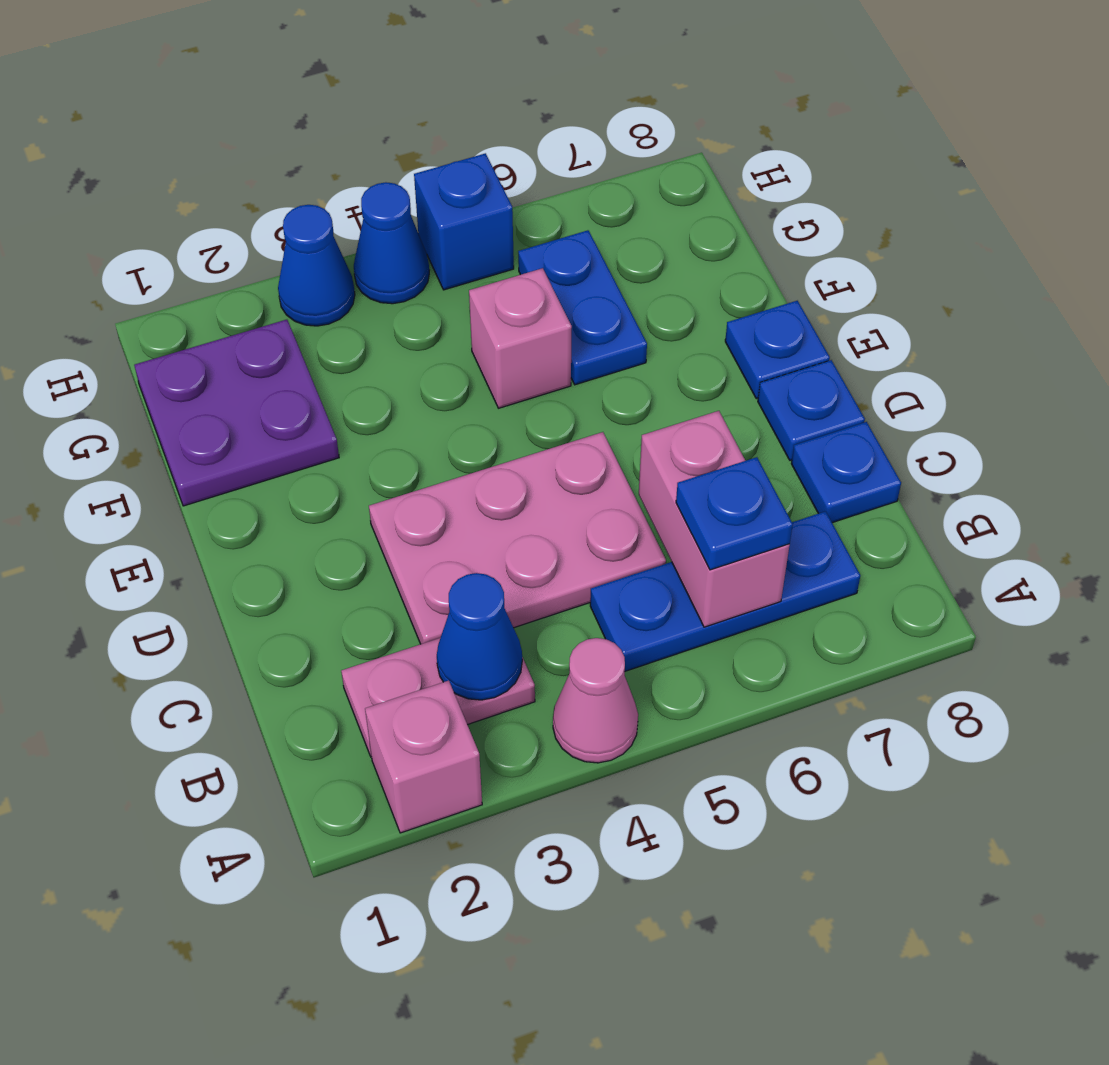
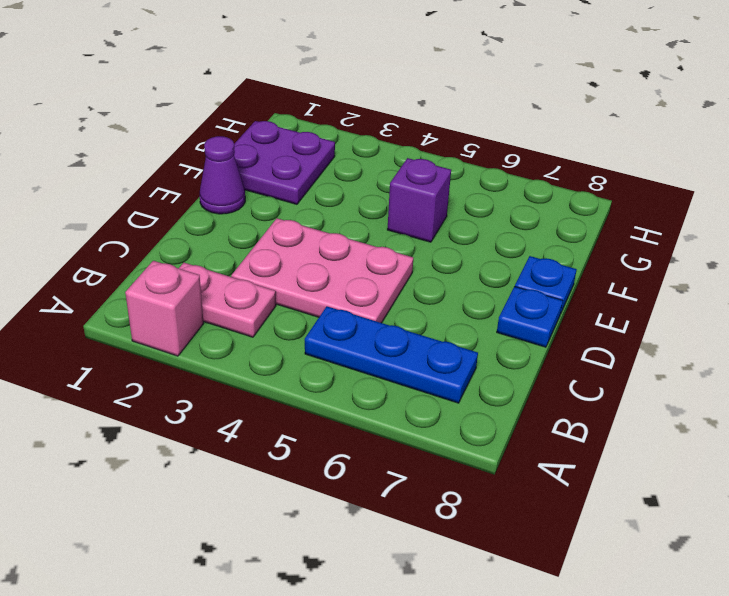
purple 1x1 cone [200,136,245,214] -> none
purple 1x1 brick [387,158,451,242] -> pink 1x1 brick [469,268,572,408]
none -> pink 1x1 cone [553,638,638,763]
none -> blue 1x1 plate [791,422,901,523]
none -> blue 1x2 plate [518,230,647,385]

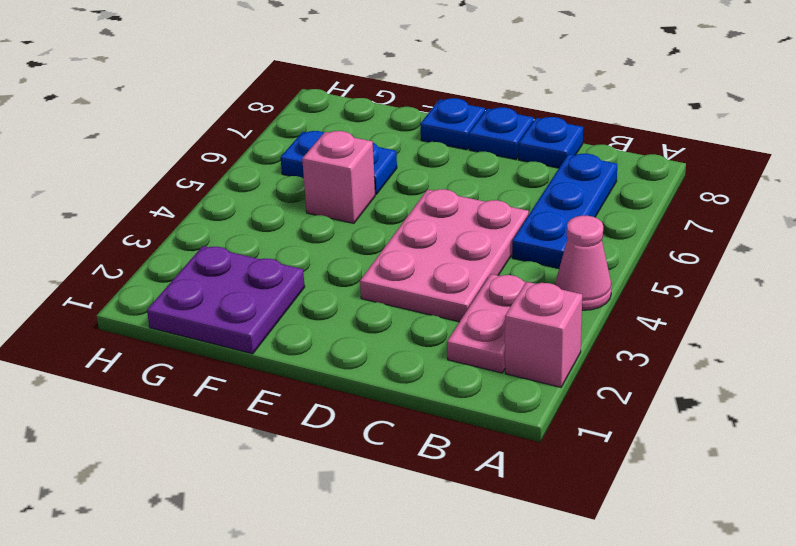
none -> blue 1x1 cone [278,205,355,326]
none -> blue 1x1 cone [354,182,429,304]
none -> blue 1x1 brick [414,153,514,290]

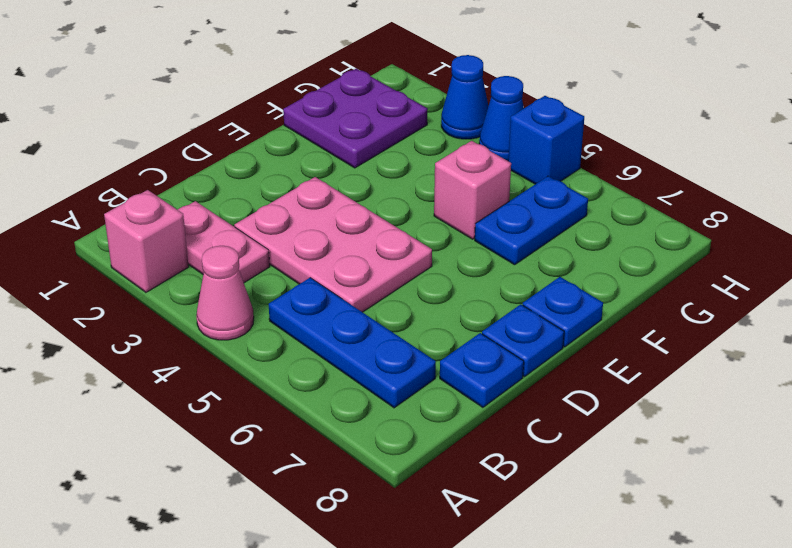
none -> blue 1x1 cone [437,573,522,700]
none -> pink 1x2 brick [639,411,790,627]
none -> blue 1x1 plate [676,457,793,570]

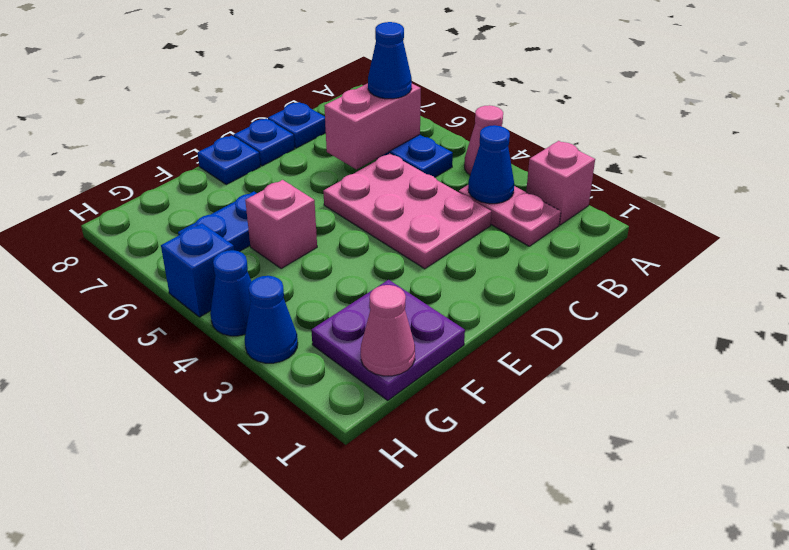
blue 1x1 cone [368,22,412,99] -> blue 1x1 plate [676,457,793,570]
pink 1x1 cone [361,285,415,376] -> none

